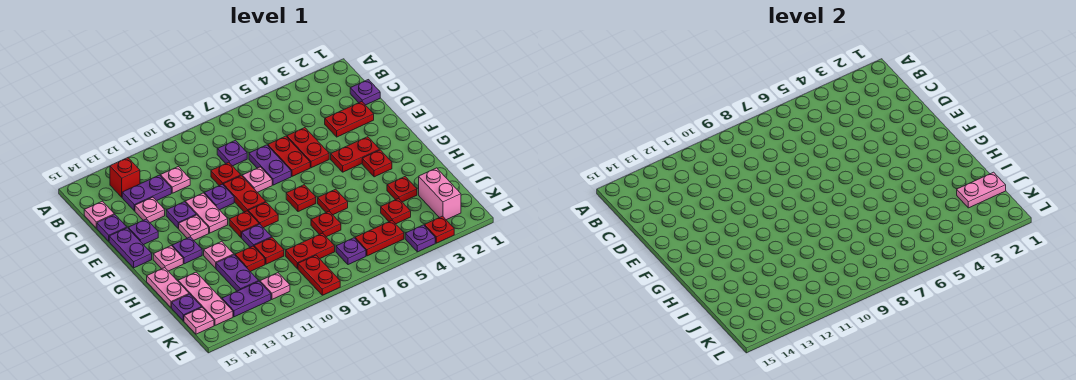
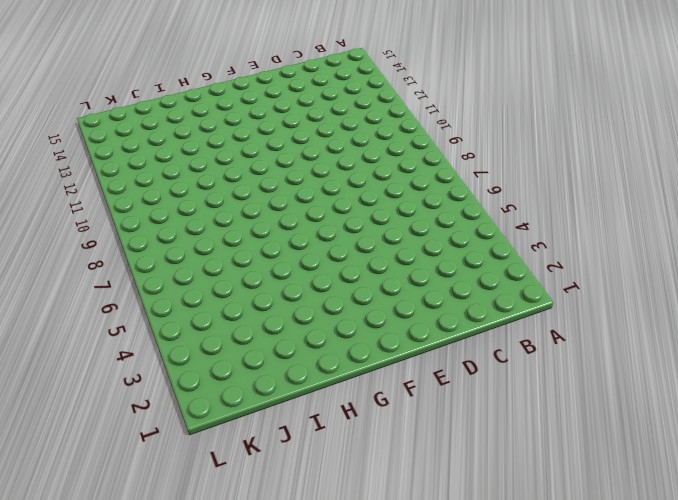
none -> red 1x1 brick [110,158,140,197]
none -> purple 1x1 plate [350,80,380,105]
none -> purple 1x1 plate [217,140,247,166]
none -> pink 1x1 plate [160,167,190,193]

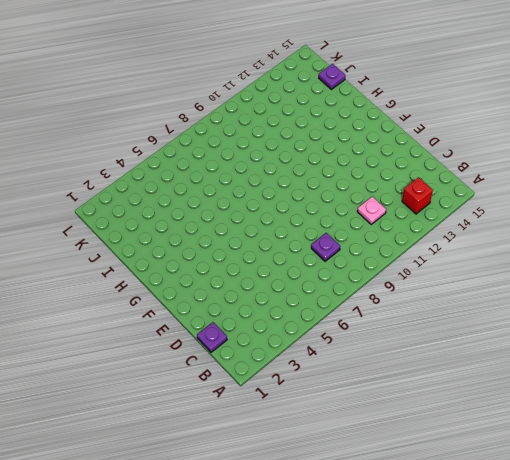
none -> purple 1x2 plate [122,175,171,211]
none -> pink 1x1 plate [84,201,114,228]
none -> red 1x2 plate [325,102,374,137]
none -> red 1x2 plate [287,128,329,168]

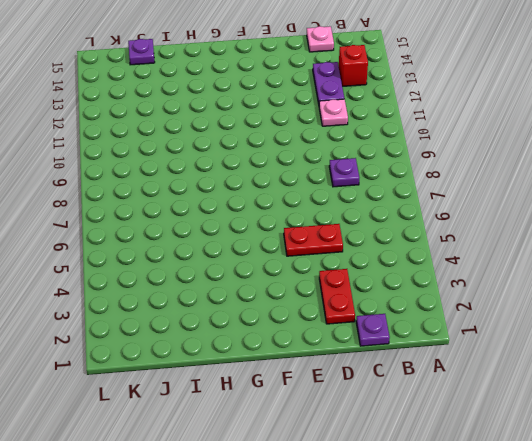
none -> red 1x2 plate [268,136,310,176]
none -> purple 1x2 plate [249,145,291,185]
none -> red 1x1 plate [211,162,241,186]
none -> pink 1x1 plate [135,197,165,222]

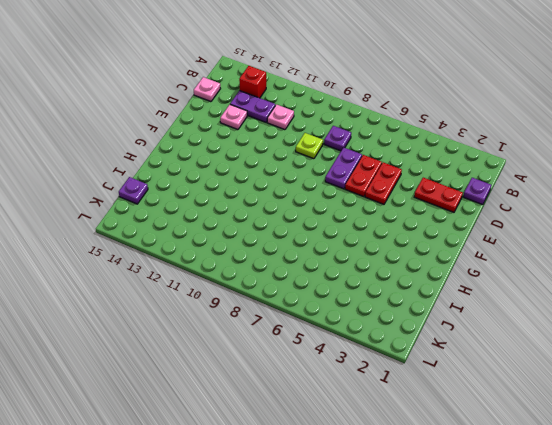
lime 1x1 plate [296,133,323,159] -> red 1x1 plate [211,162,241,186]
none -> purple 1x1 plate [97,214,127,241]
none -> pink 1x1 plate [242,167,272,192]
none -> red 1x2 plate [223,176,266,212]
none -> purple 1x1 plate [204,184,234,210]

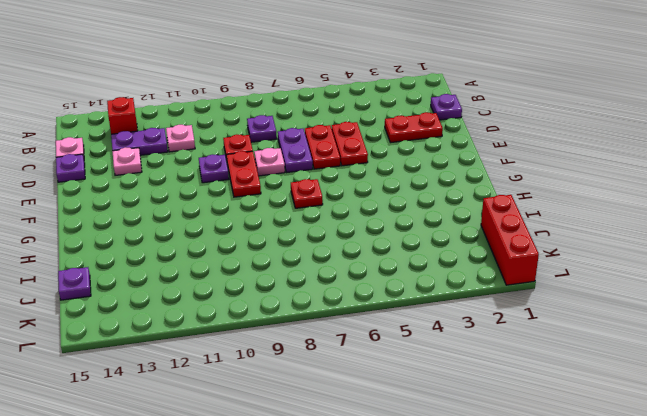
red 1x3 brick [481,195,539,285] -> none
none -> pink 1x2 plate [185,193,228,233]
none -> purple 1x1 plate [166,202,196,228]
none -> purple 1x1 plate [128,219,158,245]
none -> purple 1x2 plate [109,228,152,268]

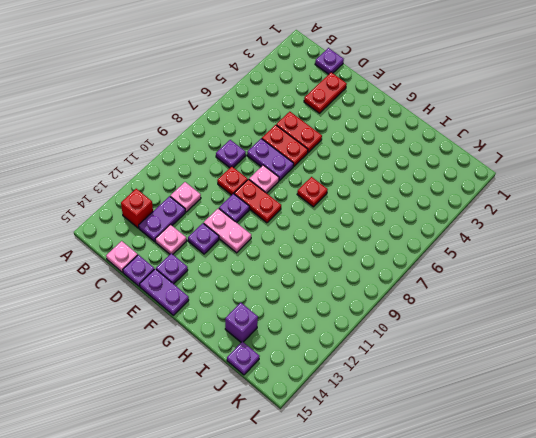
purple 1x1 brick [225,303,258,342] -> pink 1x3 plate [178,272,233,325]
none -> red 1x2 plate [331,137,380,172]
none -> pink 1x1 plate [178,215,209,240]
none -> red 1x1 plate [362,150,392,177]
none -> red 1x1 plate [248,202,278,228]

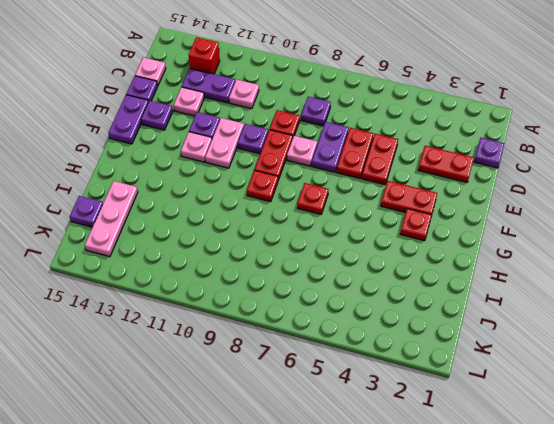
none -> red 1x1 plate [229,211,259,238]
none -> purple 1x1 plate [172,237,202,264]
none -> pink 1x1 plate [153,246,183,271]
none -> red 1x1 plate [318,189,348,215]

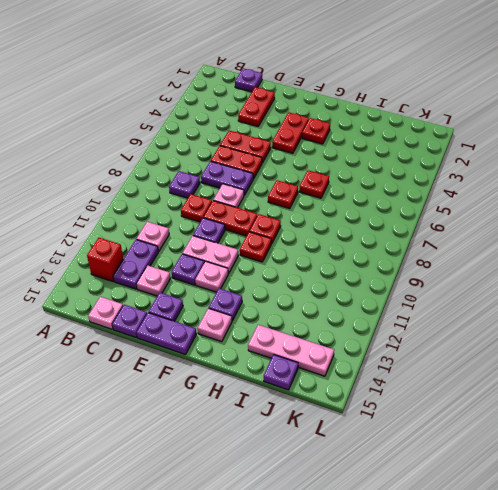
none -> purple 1x1 plate [242,224,272,247]
none -> pink 1x1 plate [204,241,234,268]
none -> pink 1x2 plate [147,268,189,308]
none -> red 1x1 plate [387,177,417,202]

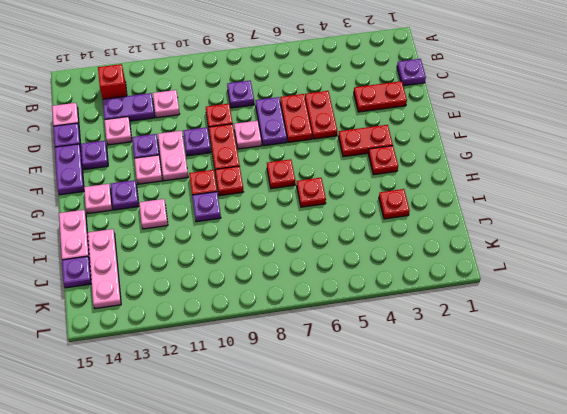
none -> red 1x1 plate [311,211,341,237]
none -> red 1x1 plate [254,238,284,264]
none -> red 1x1 plate [235,246,265,272]
none -> purple 1x2 plate [216,255,258,291]

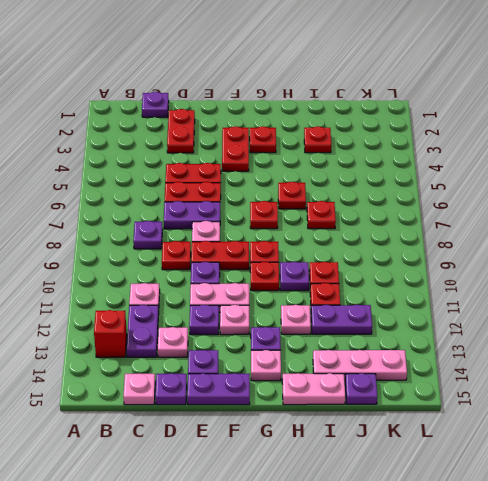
none -> pink 1x2 brick [419,168,461,220]
none -> red 1x1 plate [381,198,411,224]
none -> red 1x2 plate [286,233,335,269]
none -> red 1x2 plate [355,221,404,256]

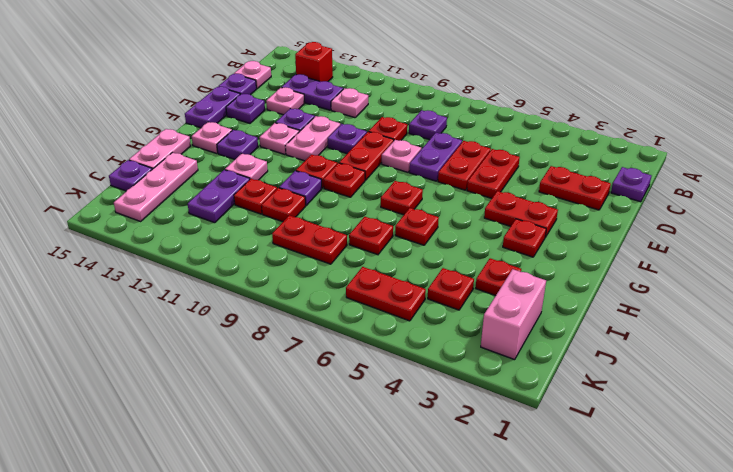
none -> purple 1x1 plate [336,238,366,265]
none -> red 1x2 plate [298,255,340,295]
none -> pink 1x1 plate [260,273,290,299]
none -> purple 1x2 plate [222,281,271,317]

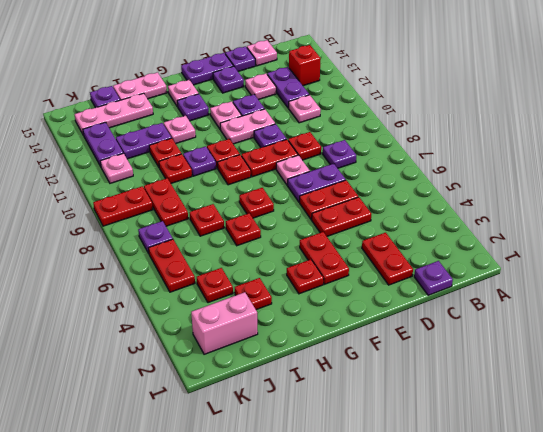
none -> pink 1x1 plate [184,308,214,334]
none -> red 1x1 plate [424,216,454,243]
none -> purple 1x1 plate [405,225,435,252]
none -> pink 1x2 plate [957,172,1006,208]

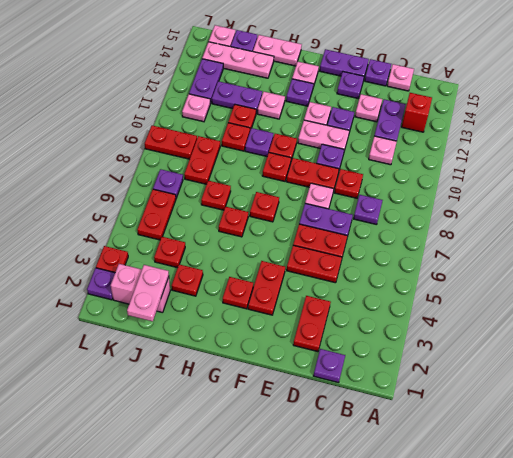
purple 1x1 plate [87,268,115,300] -> purple 1x1 plate moved to [405,225,435,252]

